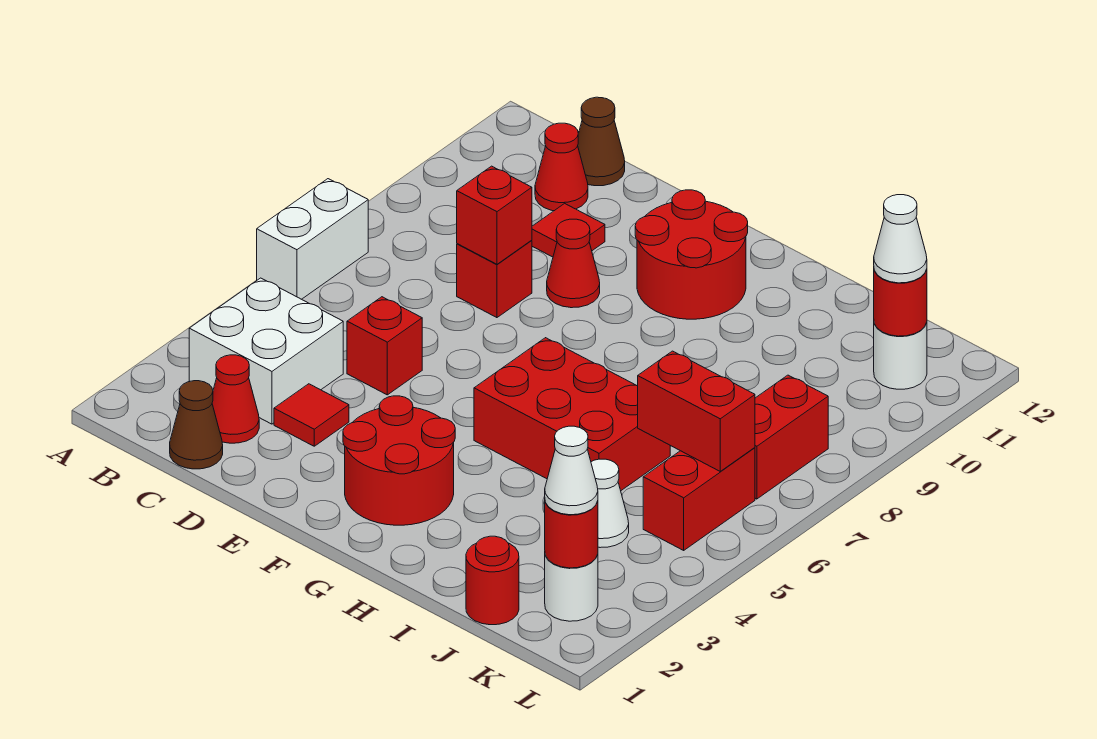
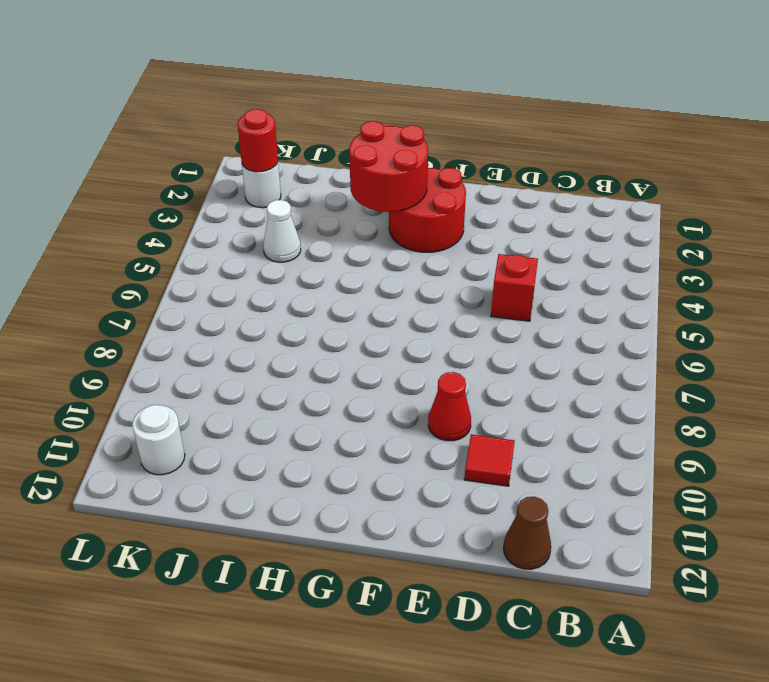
red 2x2 round brick [349,121,428,212] -> red 2x2 round brick moved to [635,190,748,319]
none -> white 1x2 brick [257,179,368,299]
none -> white 2x2 brick [189,278,343,424]
none -> brown 1x1 cone [170,381,223,469]

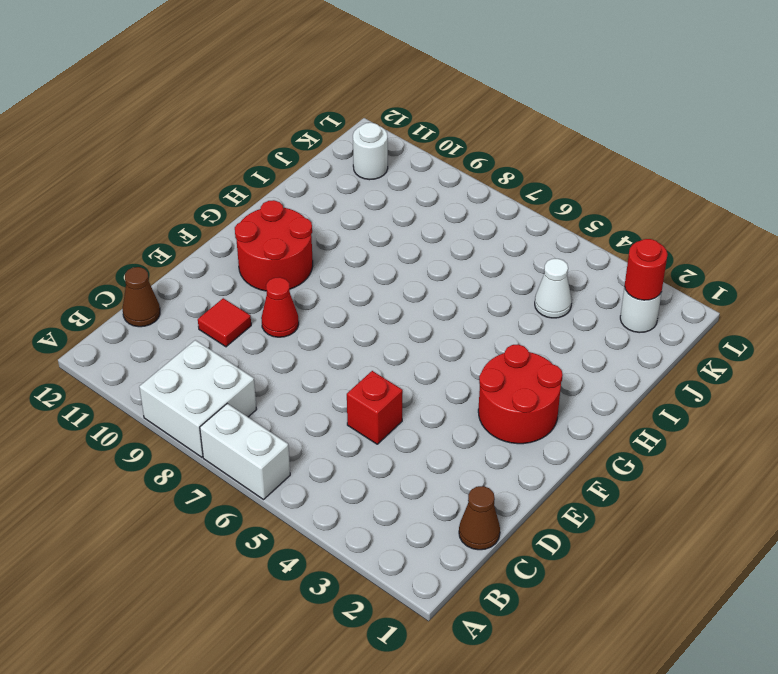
white 2x2 brick [139,340,257,457] -> white 2x2 brick moved to [189,278,343,424]
none -> red 1x1 cone [212,355,259,443]
none -> red 1x1 cone [535,123,588,211]
none -> red 1x1 tile [274,384,349,446]

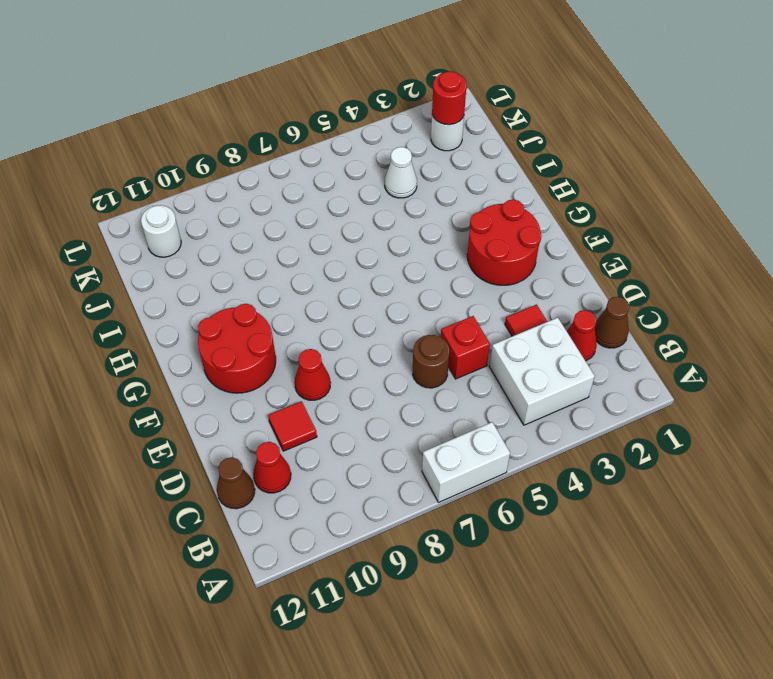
brown 1x1 round brick [413,335,449,388] -> none
none -> red 1x1 brick [457,241,532,318]
none -> red 2x3 brick [474,338,670,490]
none -> red 1x1 round brick [466,536,519,625]

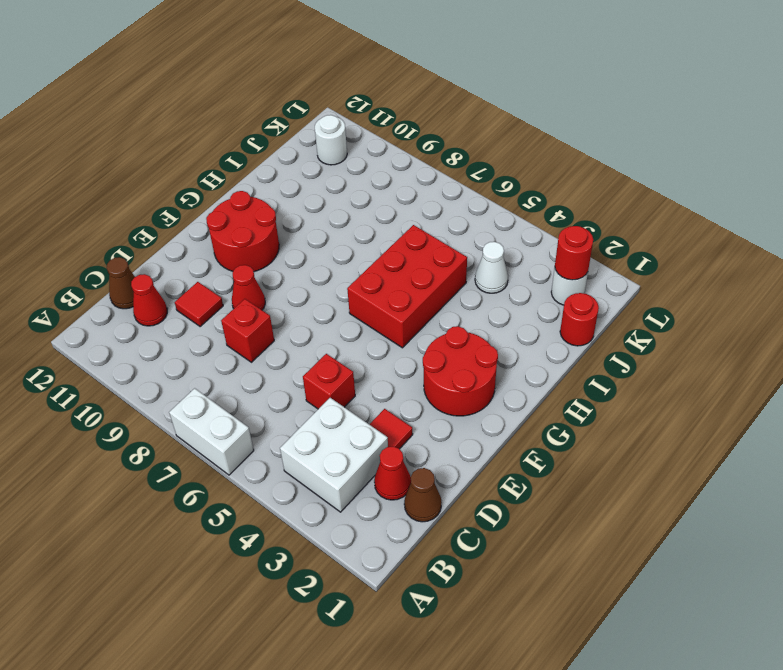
none -> red 1x2 brick [643,448,755,550]
none -> red 1x2 brick [755,375,828,499]
none -> red 1x1 brick [457,166,532,264]

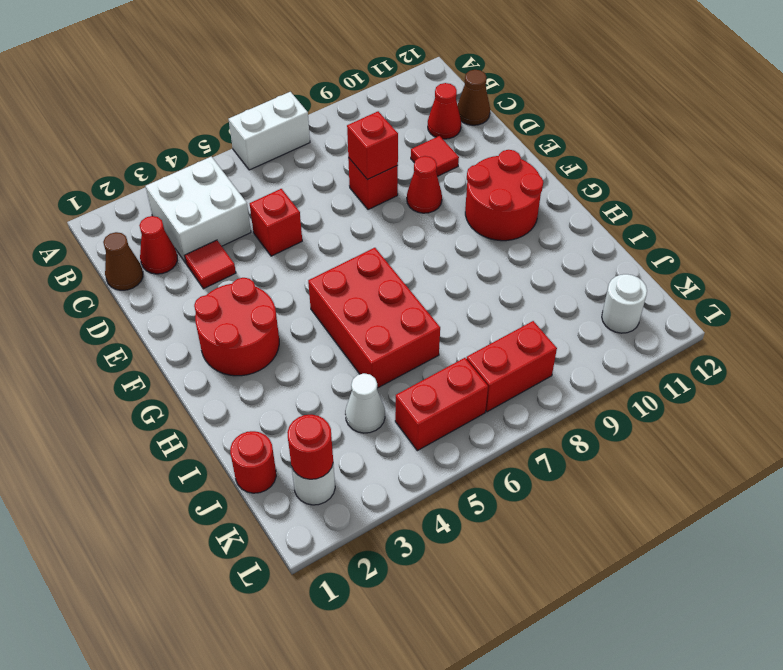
none -> red 1x2 brick [638,351,755,471]
none -> red 1x1 round brick [874,269,927,336]
none -> white 1x1 cone [545,426,598,515]

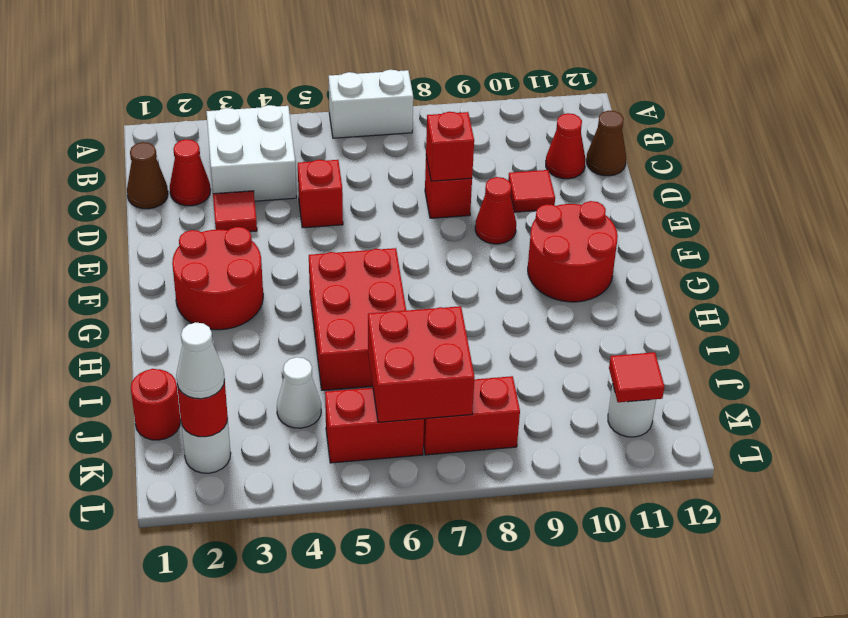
red 2x2 brick [368,306,475,422] -> red 1x2 brick [638,351,755,471]
red 1x1 tile [609,352,664,402] -> red 1x1 round brick [874,269,927,336]
none -> white 1x1 cone [874,195,927,283]

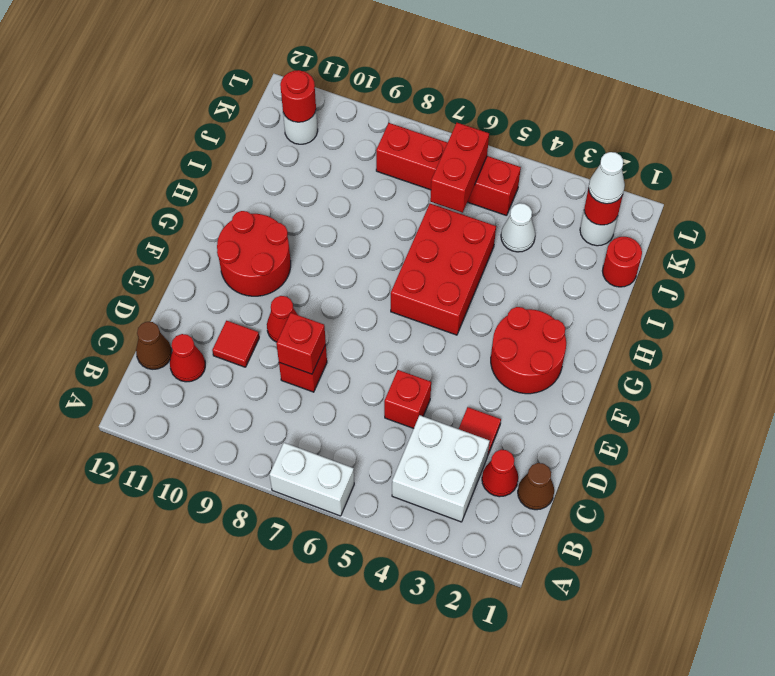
none -> white 1x1 cone [874,195,927,283]

